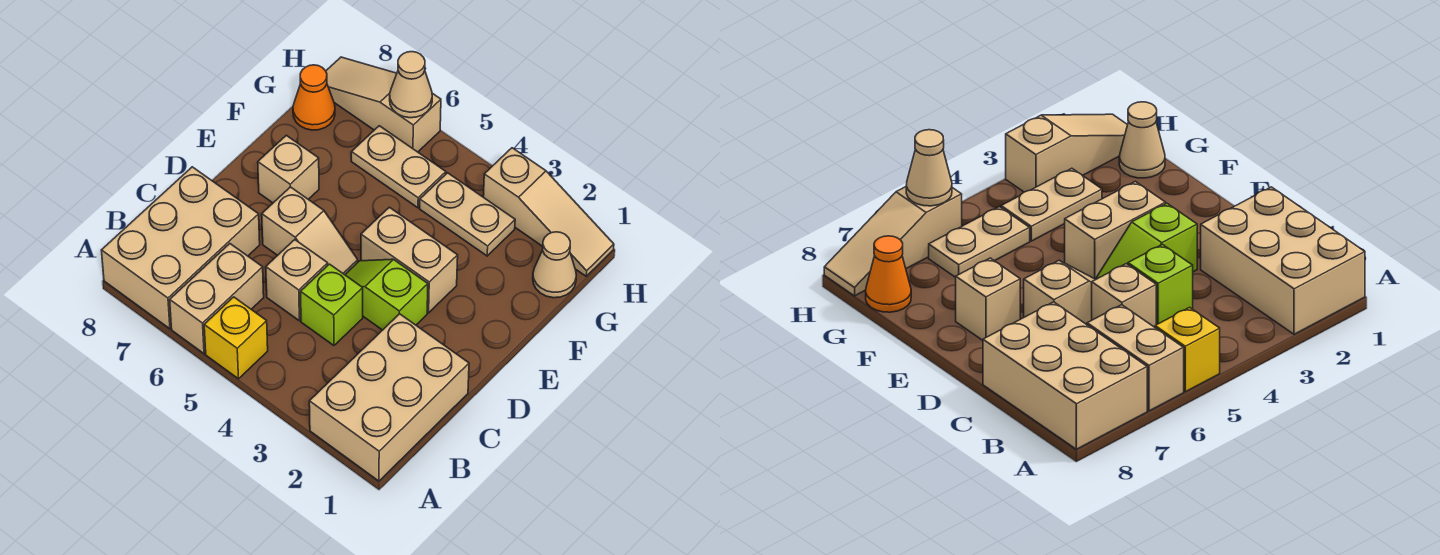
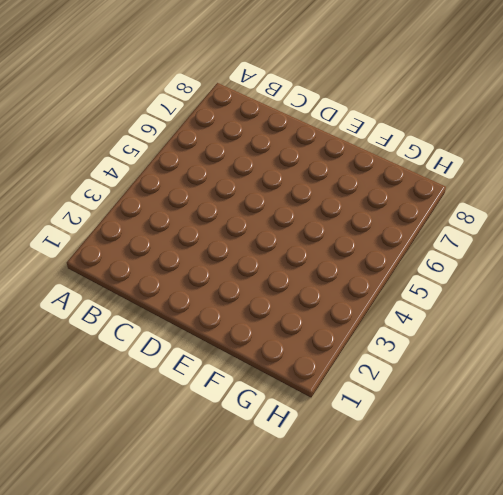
none -> tan 2x3 brick [309,314,469,481]
none -> yellow 1x1 brick [204,297,268,379]
none -> tan 1x2 brick [170,244,264,354]

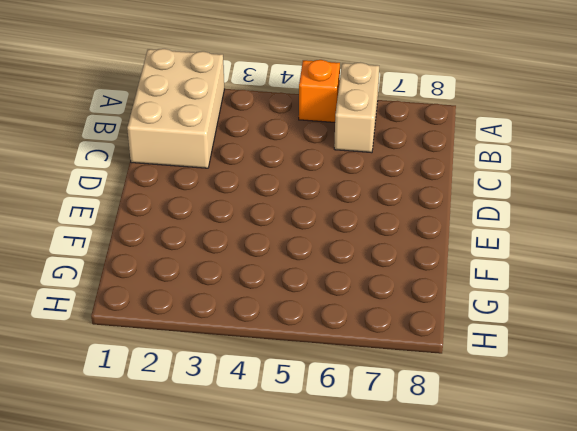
orange 1x1 brick [299,60,340,122] -> yellow 1x1 brick [204,297,268,379]
none -> tan 2x3 brick [101,167,260,329]
none -> lime 1x1 brick [301,264,363,345]
none -> tan 1x1 brick [266,240,328,321]

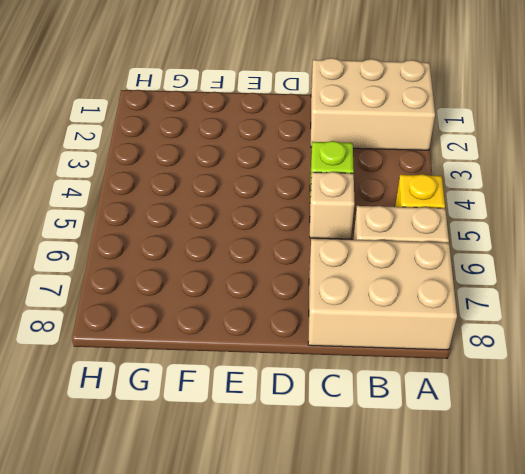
none -> lime 1x2 slope [345,259,428,330]
none -> tan 1x2 slope [262,187,358,275]
none -> tan 1x2 brick [361,207,458,313]

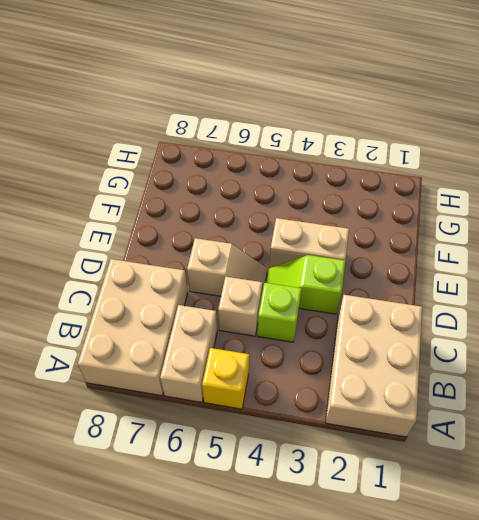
none -> tan 1x1 brick [258,135,319,203]
none -> tan 1x1 cone [533,232,576,298]
none -> tan 1x2 plate [420,173,515,256]

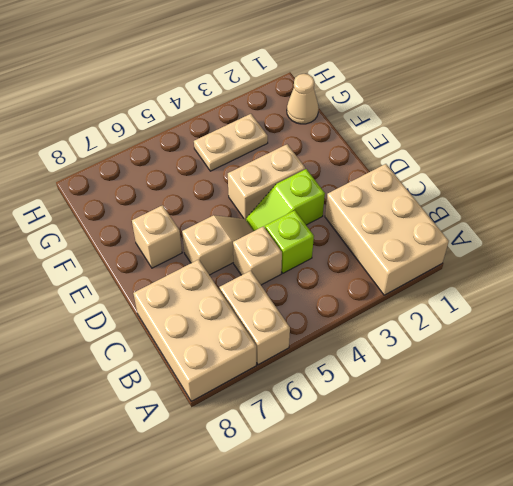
none -> yellow 1x1 brick [204,297,268,379]
none -> tan 1x2 plate [351,126,446,208]
none -> orange 1x1 cone [293,65,335,130]

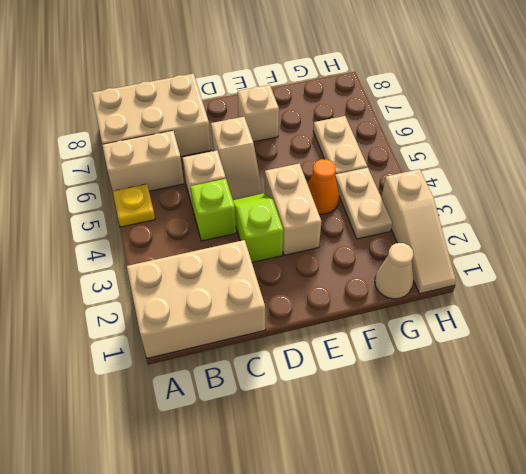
yellow 1x1 plate [113,184,155,227] -> yellow 1x1 brick [204,297,268,379]
orange 1x1 cone [308,159,339,214] -> orange 1x1 cone moved to [293,65,335,130]
none -> tan 1x3 slope [326,57,441,152]
none -> tan 1x1 cone [390,52,432,118]

